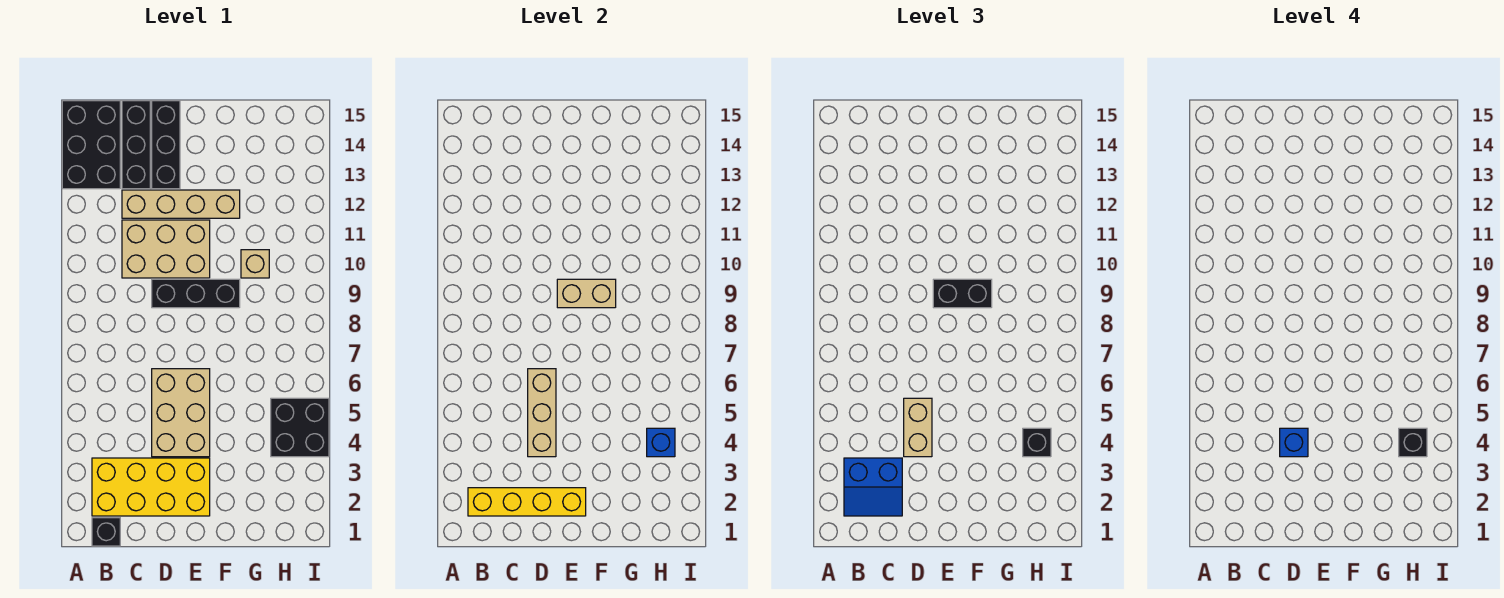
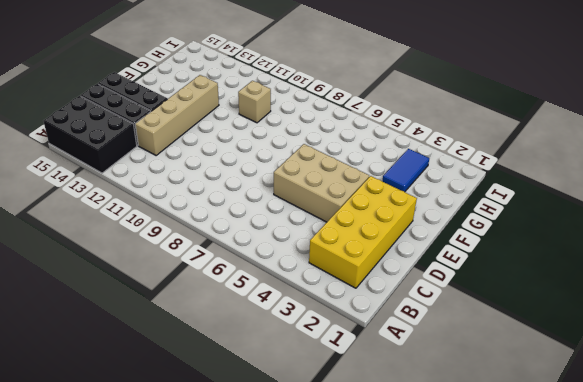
blue 1x2 tile [382,149,429,192] -> none
none -> black 1x1 brick [92,518,120,546]
none -> tan 2x3 brick [122,220,210,278]
none -> black 1x3 brick [152,279,240,308]

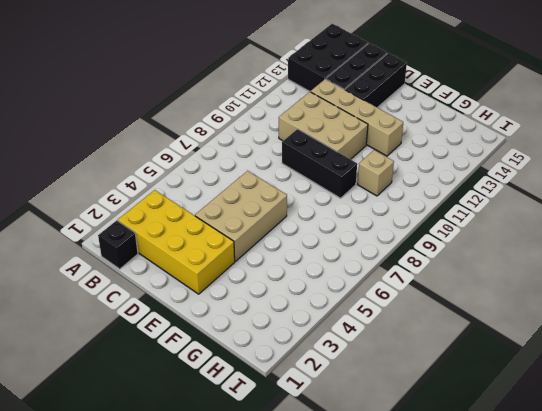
none -> black 2x2 brick [271,398,329,457]
none -> yellow 1x4 brick [468,488,586,516]
none -> tan 1x3 brick [528,369,556,457]

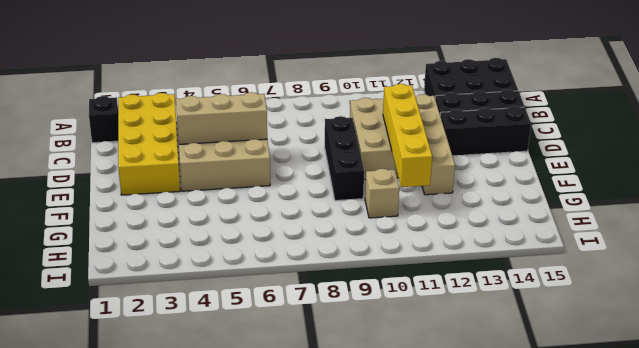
yellow 1x4 brick [383,84,432,187] -> yellow 1x4 brick moved to [468,488,586,516]
none -> black 2x2 brick [271,398,329,457]
none -> tan 1x2 brick [557,279,616,308]
none -> blue 1x1 brick [647,428,675,457]

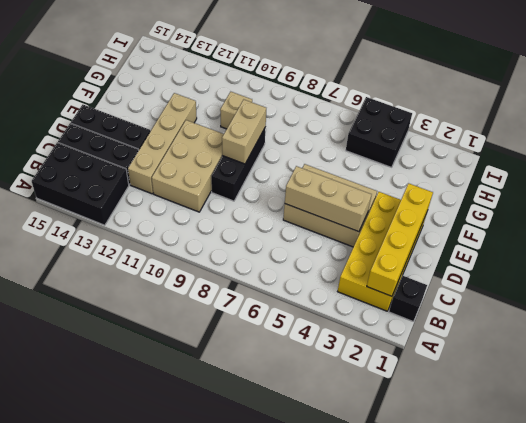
none -> blue 1x1 brick [647,428,675,457]
none -> blue 2x2 slope [844,458,902,516]
none -> tan 1x2 brick [904,398,932,457]

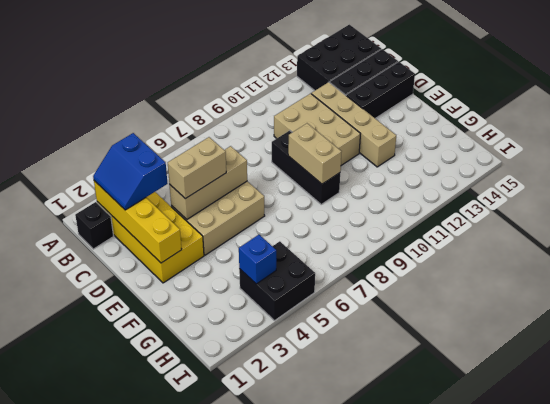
none -> tan 1x1 brick [241,250,269,278]
none -> black 1x2 brick [933,279,992,308]
none -> black 1x1 brick [1023,428,1051,457]

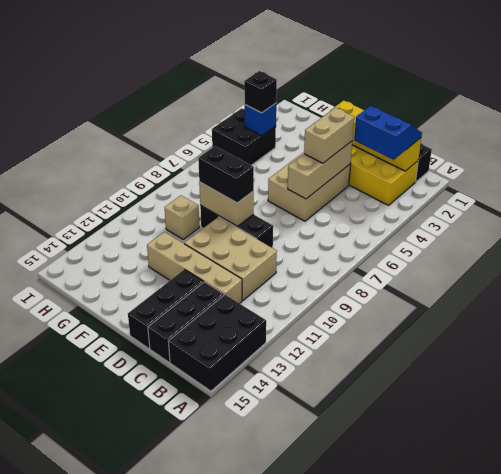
none -> blue 1x1 brick [1280,428,1308,457]
none -> black 1x1 brick [1399,428,1427,457]

